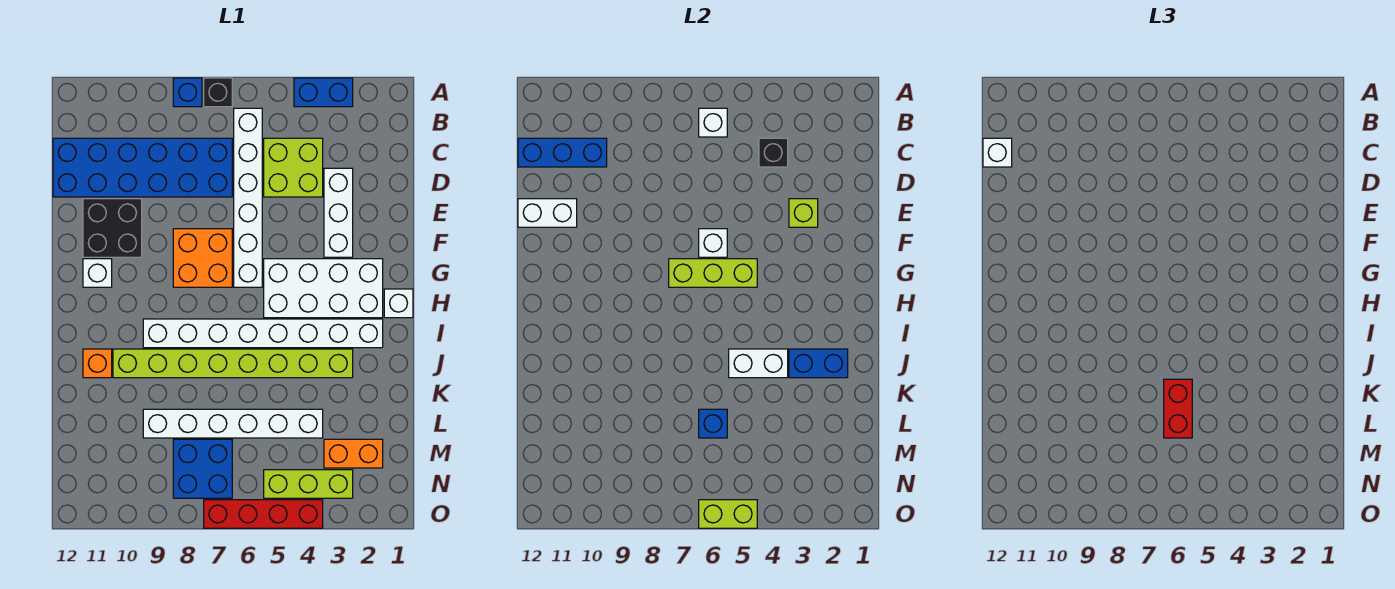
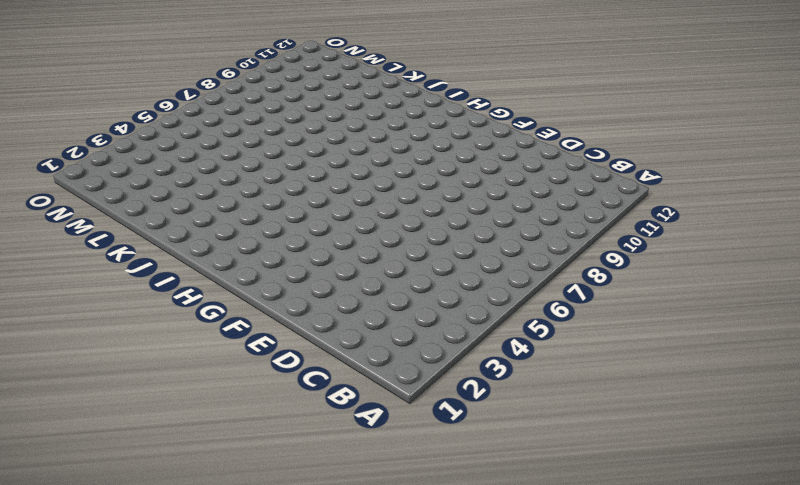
none -> blue 1x2 brick [294,78,353,107]
none -> black 1x1 brick [204,78,232,107]
none -> blue 1x1 brick [173,78,202,107]
none -> white 1x6 brick [234,108,262,287]

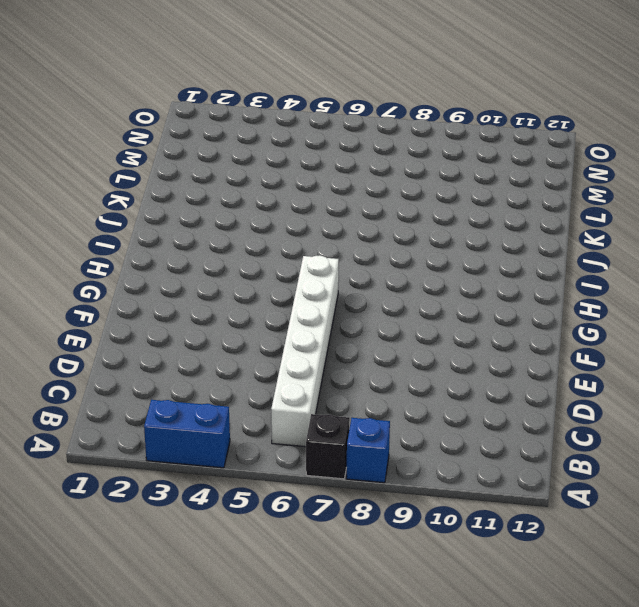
none -> lime 2x2 brick [264,138,323,197]
none -> blue 2x6 brick [53,138,232,197]
none -> white 1x3 brick [324,168,353,257]
none -> black 2x2 brick [83,199,142,257]

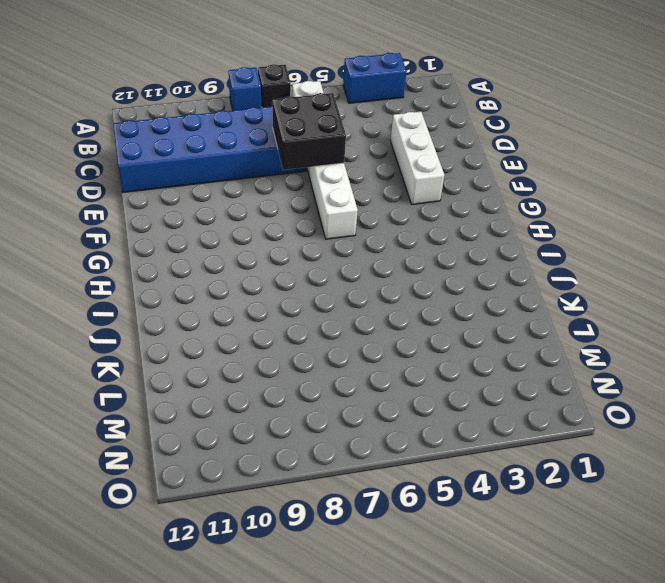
black 2x2 brick [272,93,346,170] -> black 2x2 brick moved to [83,199,142,257]
none -> lime 2x2 brick [264,138,323,197]
none -> orange 2x2 brick [173,229,232,287]
none -> white 2x4 brick [264,259,383,318]
none -> white 1x1 brick [83,259,112,287]

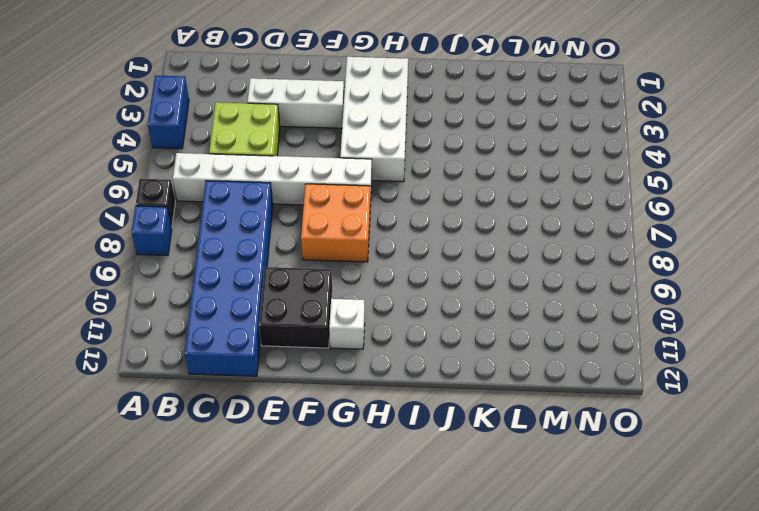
none -> white 1x1 brick [384,289,413,318]
none -> white 1x8 brick [143,319,383,348]
none -> lime 1x8 brick [113,349,353,378]
none -> orange 1x1 brick [83,349,112,378]

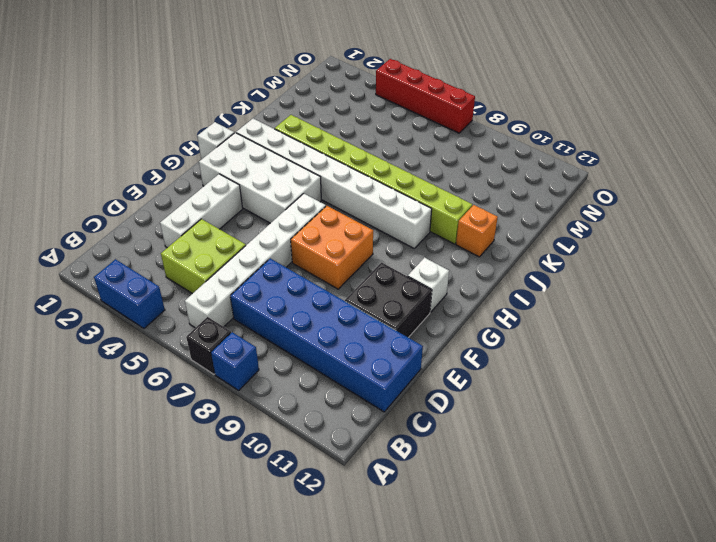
none -> white 1x6 brick [143,409,323,438]
none -> orange 1x2 brick [324,439,383,468]
none -> blue 2x2 brick [173,439,232,498]
none -> lime 1x3 brick [264,470,353,498]

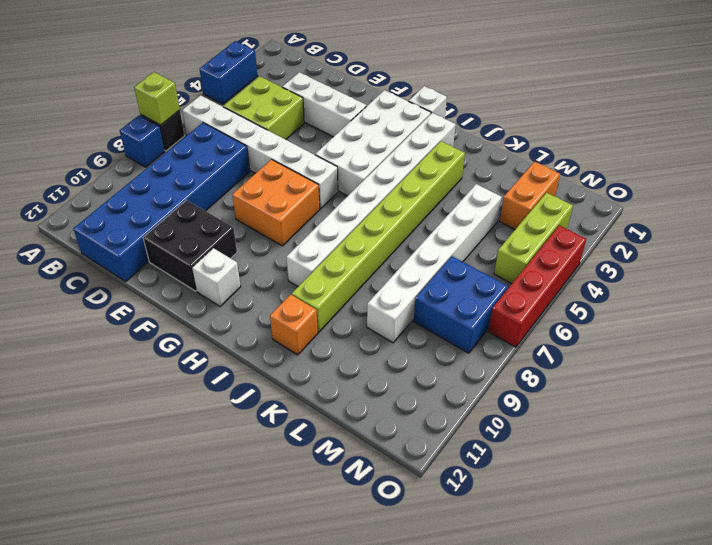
lime 1x1 brick [134,72,180,125] -> lime 1x1 brick moved to [789,199,818,227]
none -> white 1x1 brick [699,108,727,137]
none -> black 1x1 brick [759,138,788,167]
none -> blue 1x3 brick [518,138,607,167]
none -> white 1x2 brick [518,199,577,227]

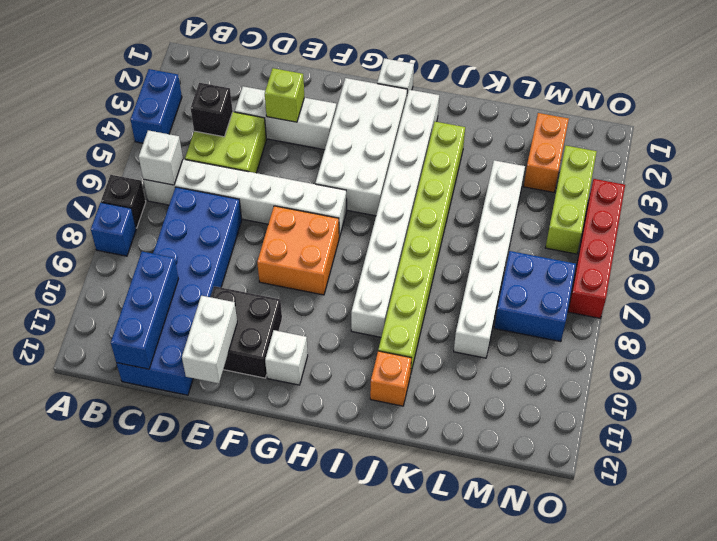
none -> white 1x1 brick [699,229,727,257]
none -> lime 1x3 brick [669,259,757,287]
none -> blue 1x2 brick [789,349,848,378]
none -> white 1x2 brick [729,349,788,378]

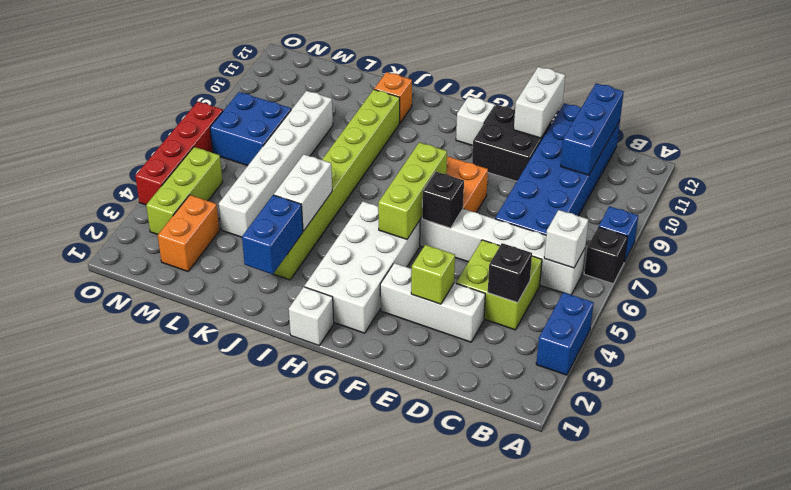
black 1x1 brick [422,171,464,228] -> white 1x1 brick [699,229,727,257]
none -> white 1x8 brick [143,319,383,348]
none -> blue 1x1 brick [699,409,727,438]
none -> lime 1x2 brick [699,500,757,528]
none -> white 1x1 brick [983,138,1012,167]

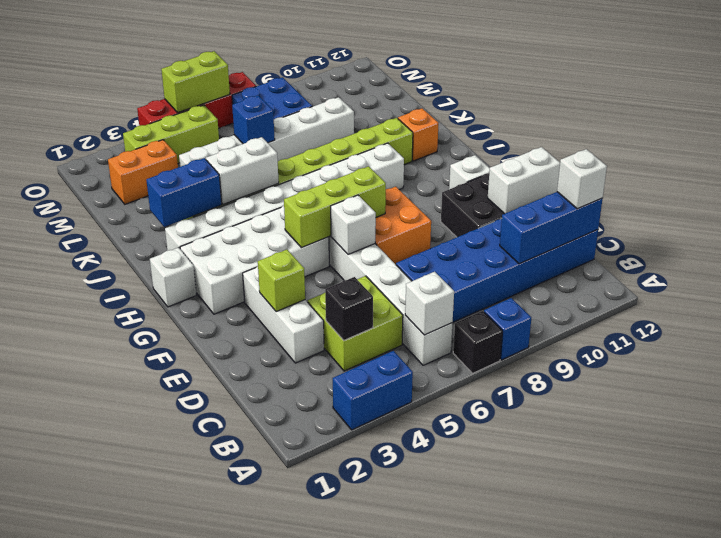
none -> red 1x2 brick [1164,379,1192,438]

